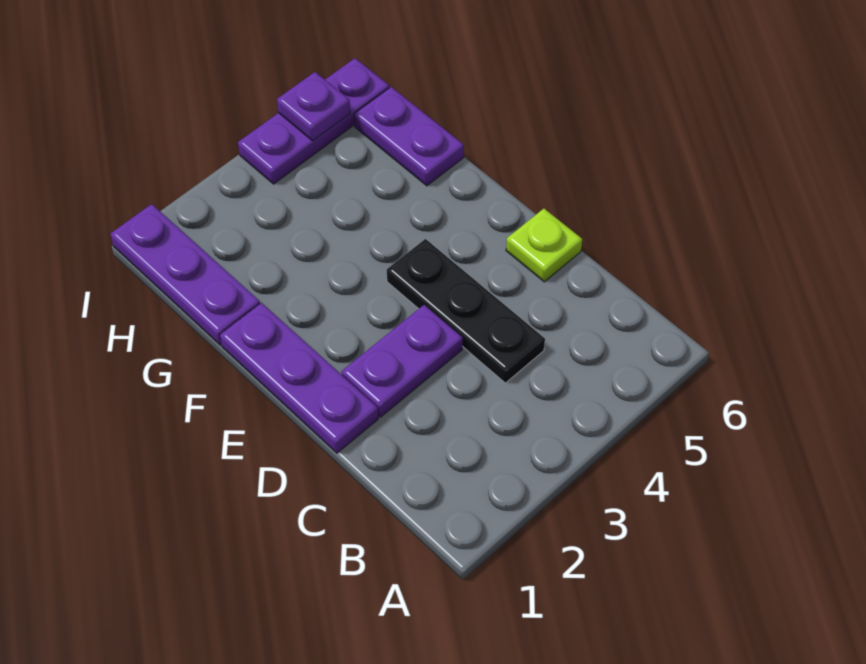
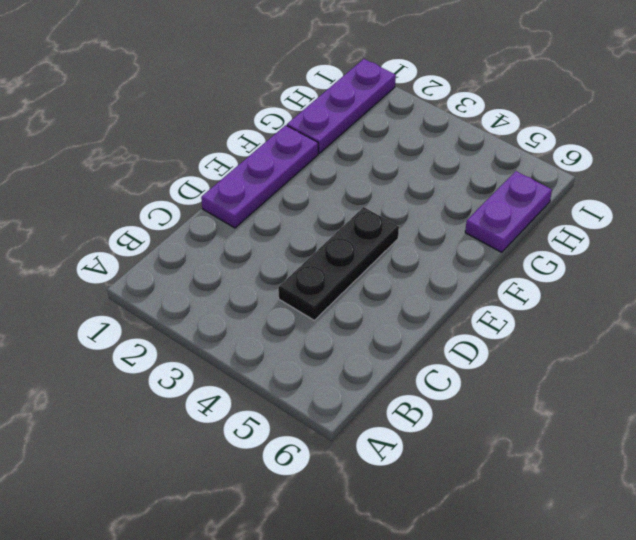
none -> purple 1x2 plate [341,305,463,417]
none -> lime 1x1 plate [506,209,582,282]

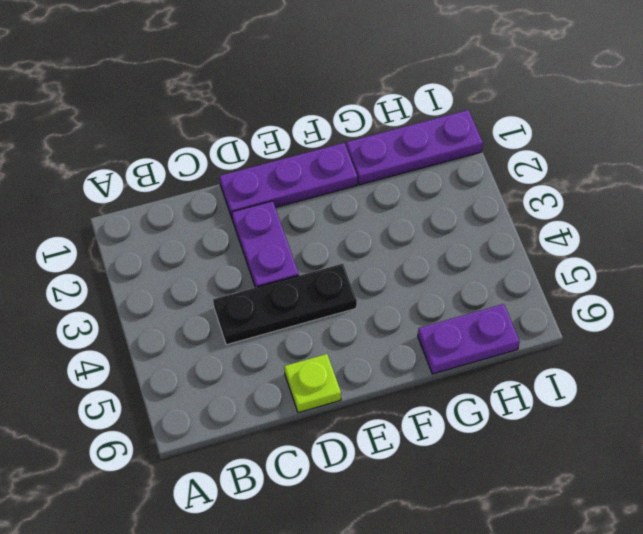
none -> purple 1x3 plate [238,58,389,184]
none -> purple 1x1 plate [277,72,350,141]

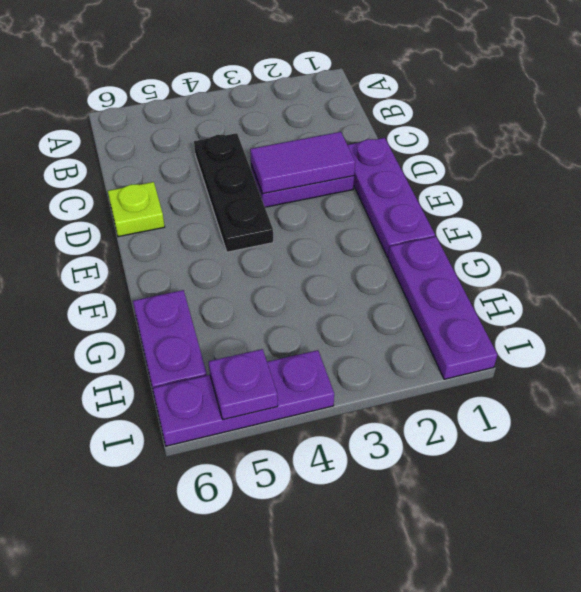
purple 1x2 tile [250,132,355,194] -> none

